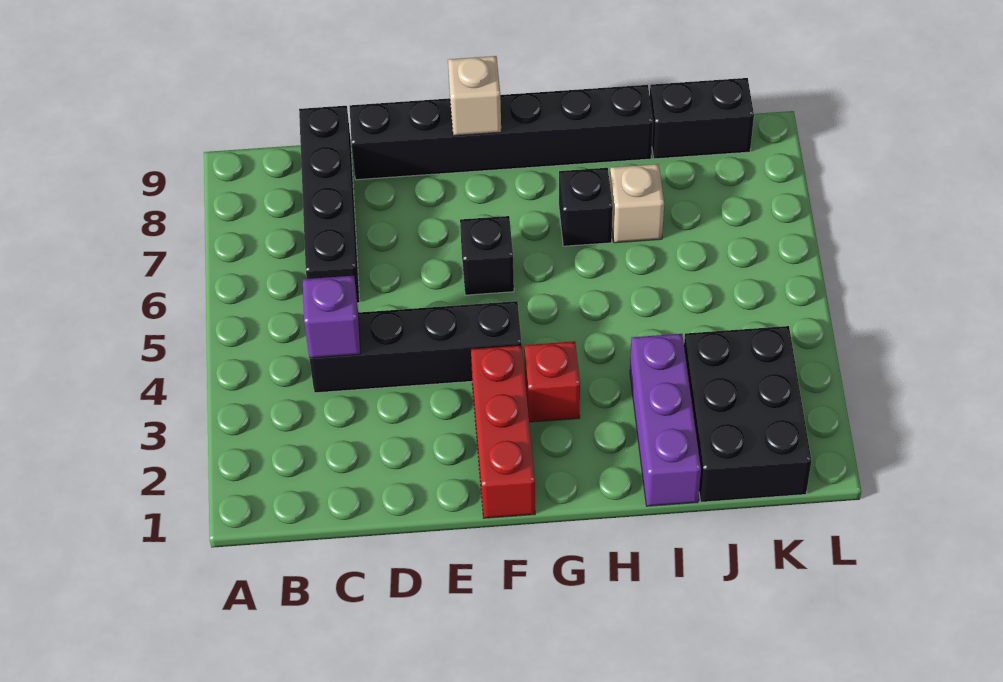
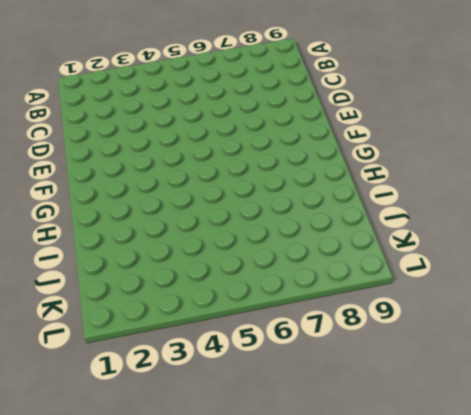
none -> black 1x4 brick [309,301,522,393]
none -> black 1x4 brick [299,106,360,303]
none -> black 1x6 brick [350,85,653,180]

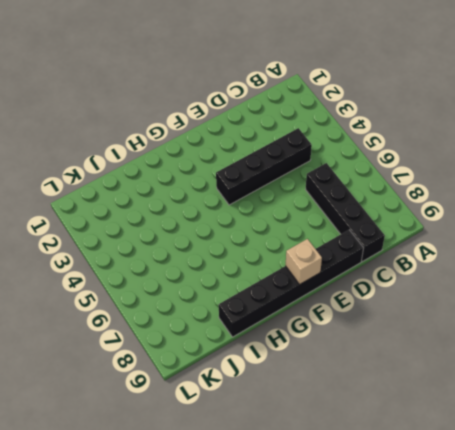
none -> red 1x3 brick [471,345,535,518]
none -> black 1x1 brick [460,216,514,295]
none -> red 1x1 brick [524,341,580,422]

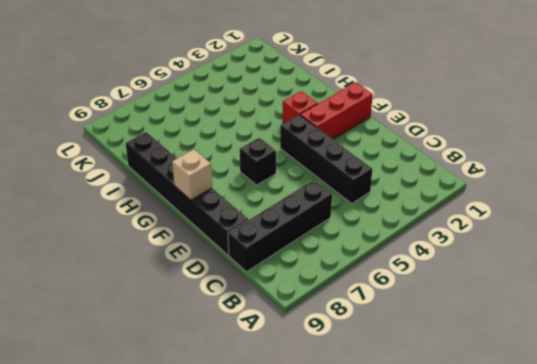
none -> black 1x1 brick [559,168,613,246]
none -> purple 1x3 brick [630,334,701,506]
none -> tan 1x1 brick [610,164,664,243]

